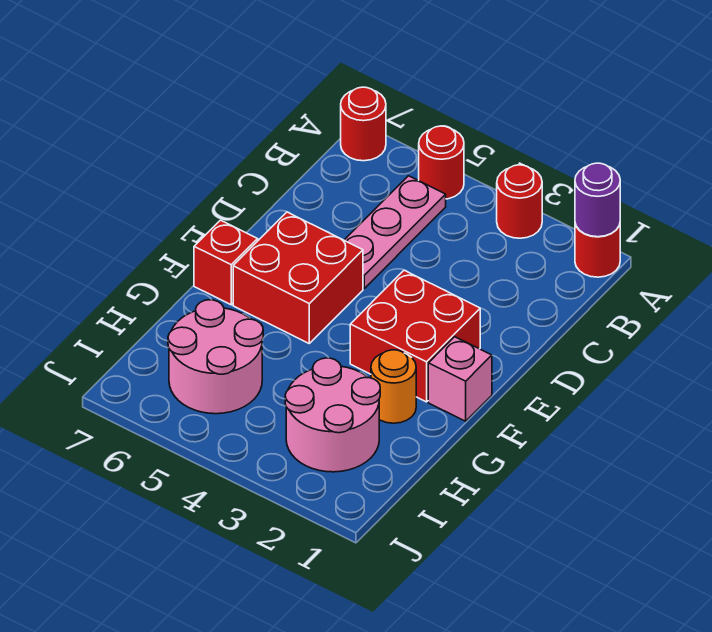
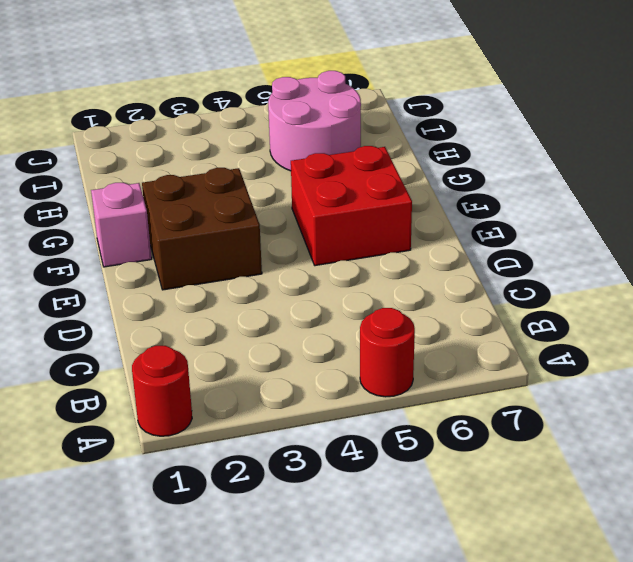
brown 2x2 brick [142,168,262,290] -> red 2x2 brick [350,270,480,402]
none -> red 1x1 round brick [497,165,542,238]
none -> red 1x1 round brick [341,87,386,161]
none -> pink 1x3 plate [344,176,446,288]

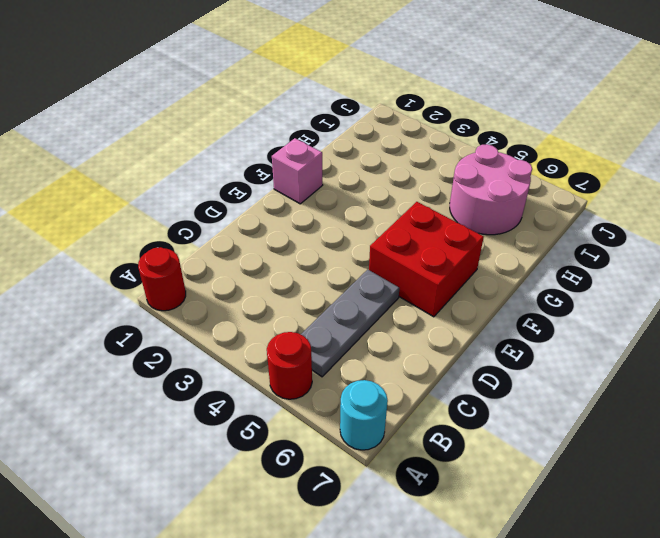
cyan 1x1 round brick [340,380,388,450] -> red 1x1 round brick [341,87,386,161]
grey 1x3 plate [301,270,399,377] -> pink 1x3 plate [344,176,446,288]
none -> red 1x1 round brick [497,165,542,238]
none -> red 2x2 brick [350,270,480,402]
none -> red 1x1 brick [194,220,258,305]

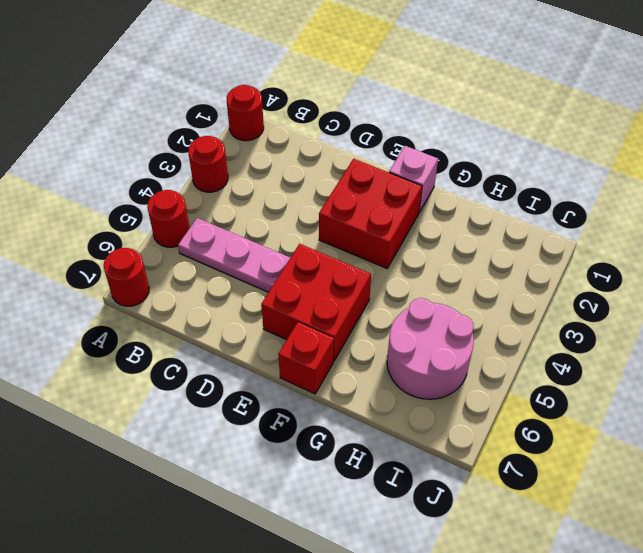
none -> orange 1x1 round brick [371,350,416,423]
none -> pink 2x2 round brick [285,358,380,472]
none -> purple 1x1 round brick [575,163,620,237]

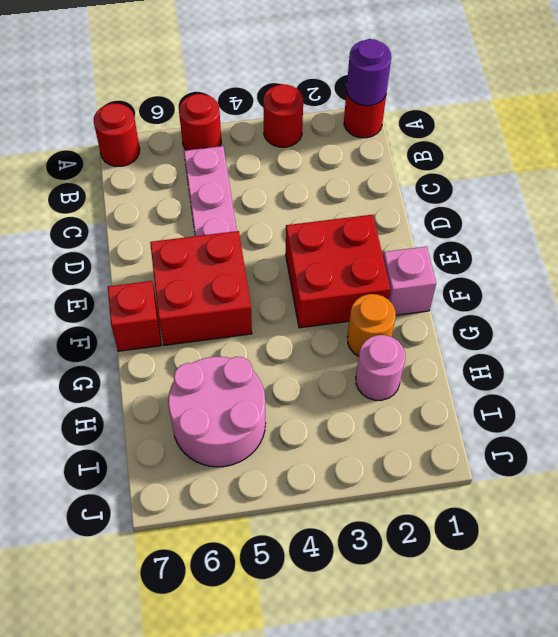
pink 1x1 round brick [356,335,405,400] -> pink 2x2 round brick [285,358,380,472]

